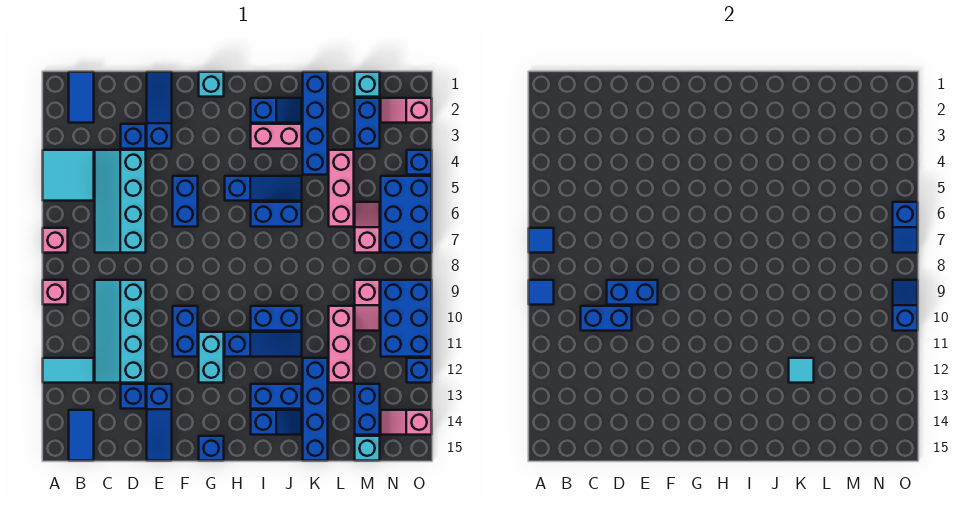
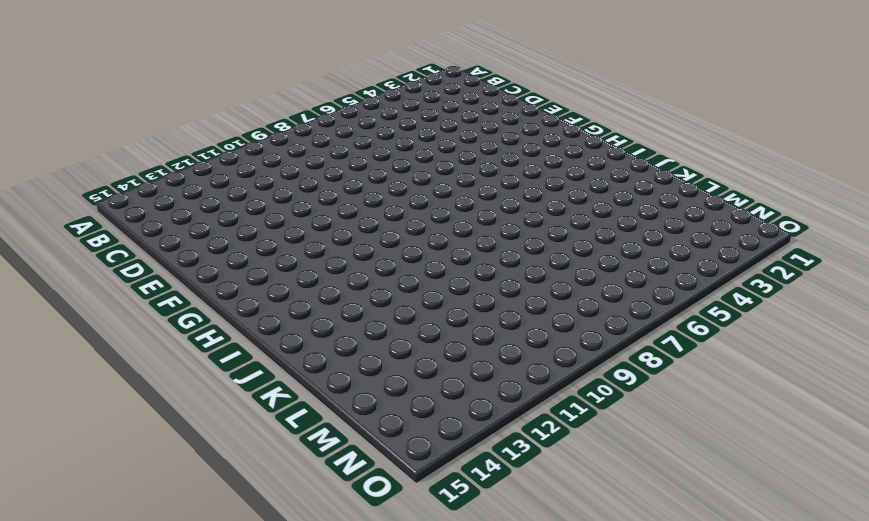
none -> cyan 2x2 tile [43,150,94,201]
none -> pink 1x1 brick [43,228,68,253]
none -> pink 1x1 brick [43,280,68,305]
none -> cyan 1x2 tile [43,358,94,383]

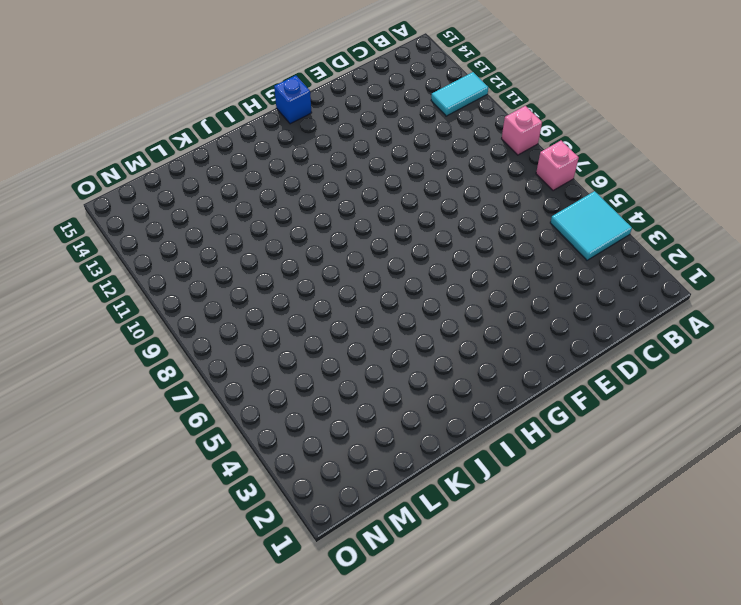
none -> blue 1x2 tile [69,72,94,123]
none -> blue 1x2 tile [69,410,94,461]
none -> cyan 2x4 slope [95,150,146,253]
none -> cyan 2x4 slope [95,280,146,383]

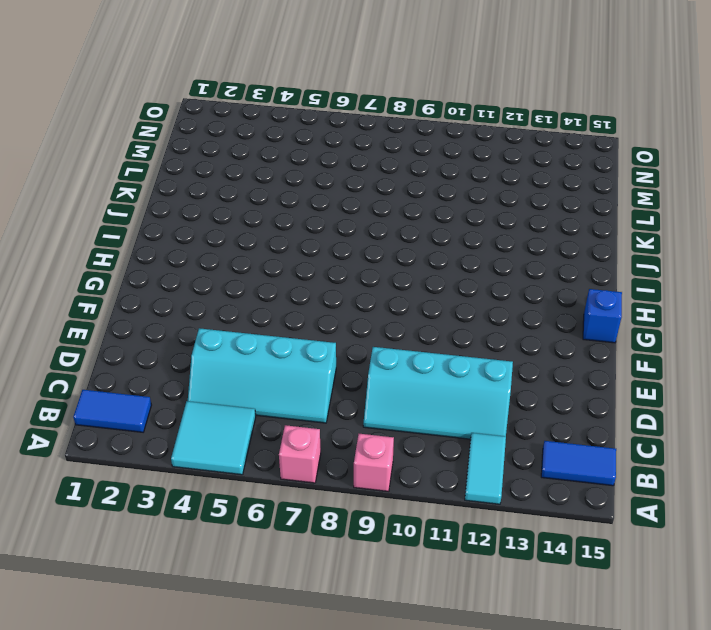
none -> blue 1x1 brick [121,124,146,149]
none -> blue 1x1 brick [121,384,146,409]
none -> blue 1x3 slope [147,72,172,149]
none -> blue 1x3 slope [147,384,172,461]

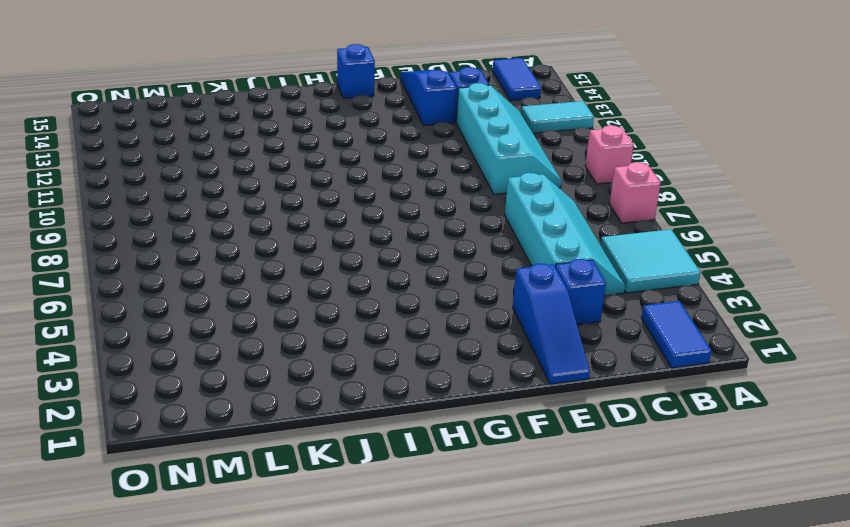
none -> blue 1x2 brick [173,176,198,227]
none -> blue 1x2 brick [173,306,198,357]
none -> cyan 1x1 brick [199,72,224,97]
none -> cyan 1x2 brick [199,332,224,383]

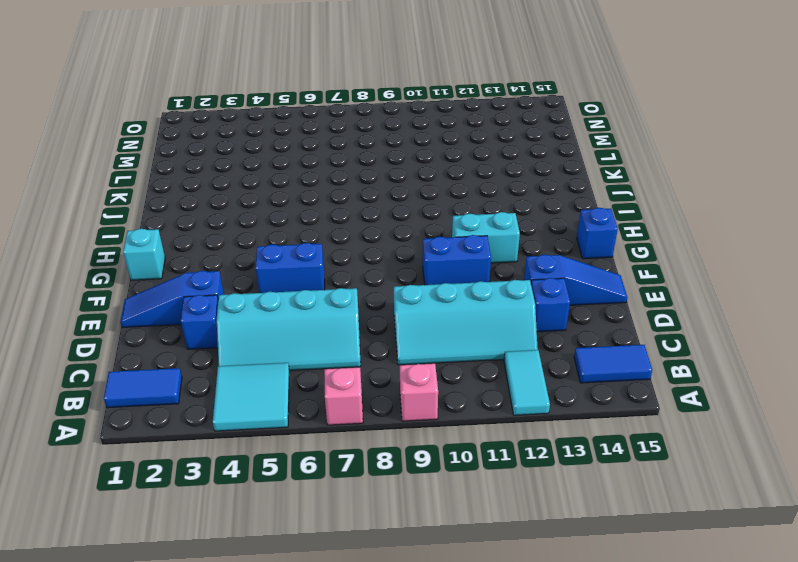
none -> blue 1x3 slope [225,176,302,201]
none -> blue 1x3 slope [225,332,302,357]
none -> blue 1x2 slope [251,98,302,123]
none -> pink 1x2 brick [251,124,302,149]

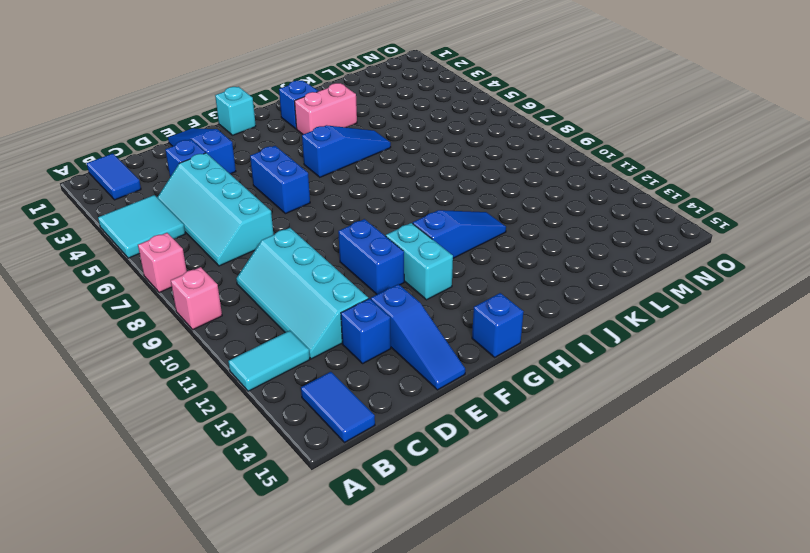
none -> blue 1x2 brick [251,202,302,227]
none -> blue 1x2 brick [251,306,302,331]
none -> blue 1x2 brick [251,384,302,409]
none -> blue 1x2 slope [251,410,302,435]

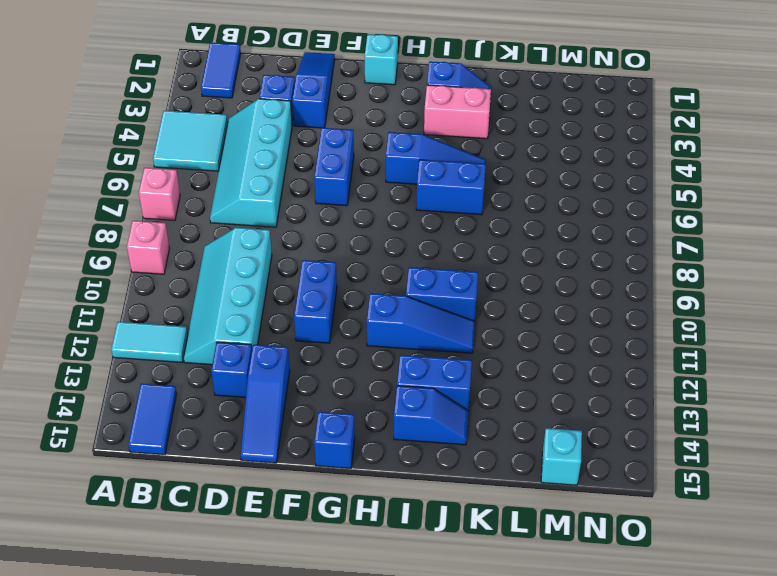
none -> cyan 1x2 brick [199,332,224,383]
none -> blue 1x4 brick [303,72,328,175]
none -> blue 1x4 brick [303,358,328,461]
none -> pink 1x3 brick [329,150,354,227]

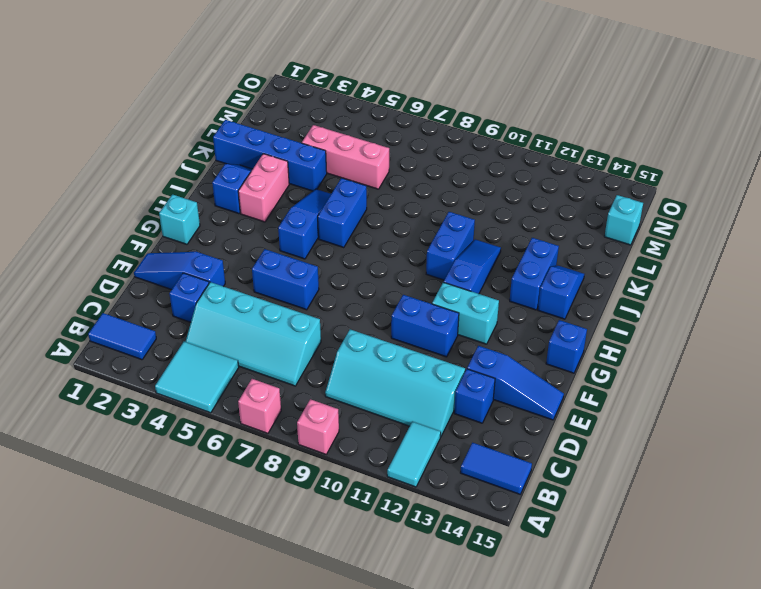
none -> blue 1x4 brick [303,358,328,461]
none -> pink 1x3 brick [329,306,354,383]
none -> cyan 1x1 brick [355,72,380,97]
none -> blue 1x2 brick [355,98,380,149]

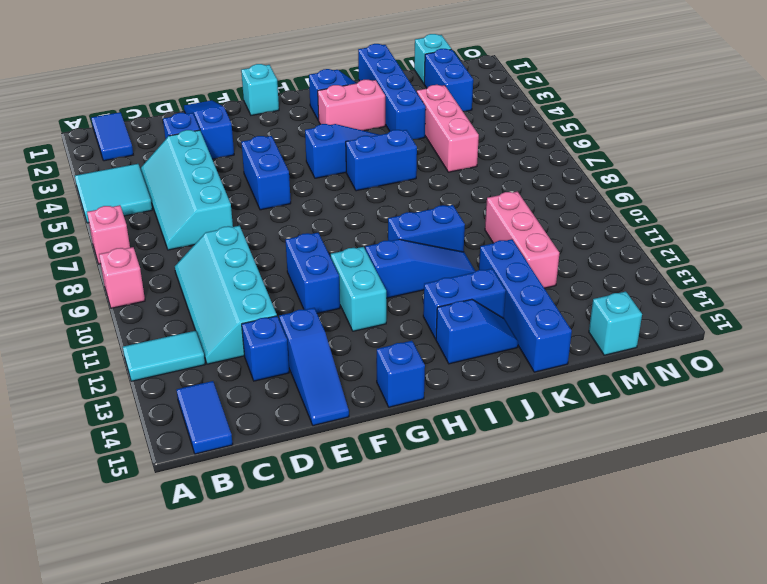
none -> pink 1x2 slope [355,202,380,253]
none -> pink 1x2 slope [355,280,380,331]
none -> blue 1x2 brick [355,384,380,435]
none -> pink 1x2 slope [381,98,432,123]

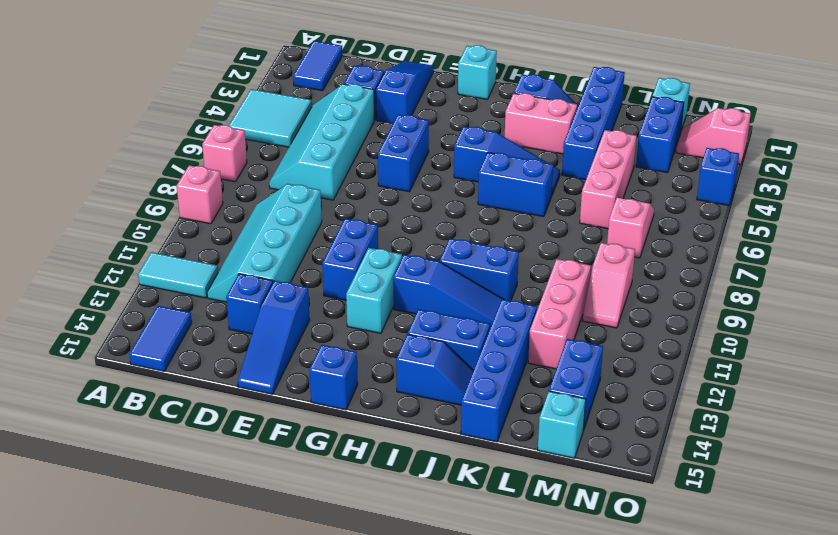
none -> blue 2x3 brick [381,176,432,253]
none -> blue 2x3 brick [381,280,432,357]
none -> pink 1x2 slope [381,410,432,435]
none -> blue 1x1 brick [407,358,432,383]

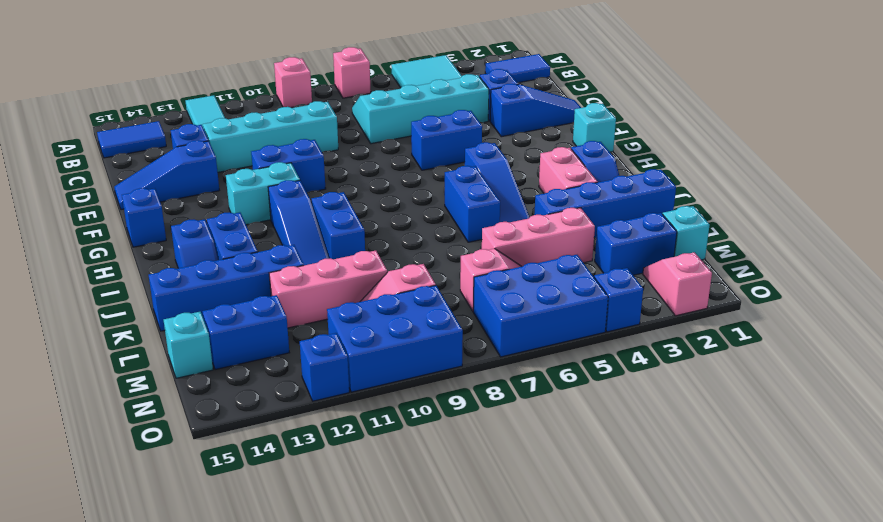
none -> pink 1x2 slope [381,410,432,435]
none -> blue 1x1 tile [529,228,554,253]
none -> blue 1x1 tile [529,280,554,305]
none -> blue 1x2 brick [581,306,632,331]

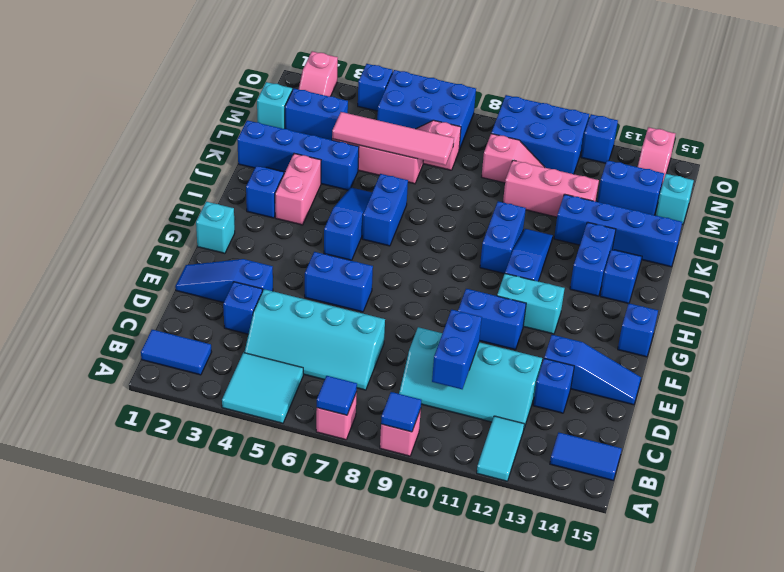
pink 1x4 tile [332,112,454,165] -> none
none -> blue 1x2 brick [607,280,658,305]
none -> cyan 1x1 tile [789,358,814,383]
none -> blue 1x2 slope [893,202,918,253]
none -> blue 1x2 slope [893,280,918,331]

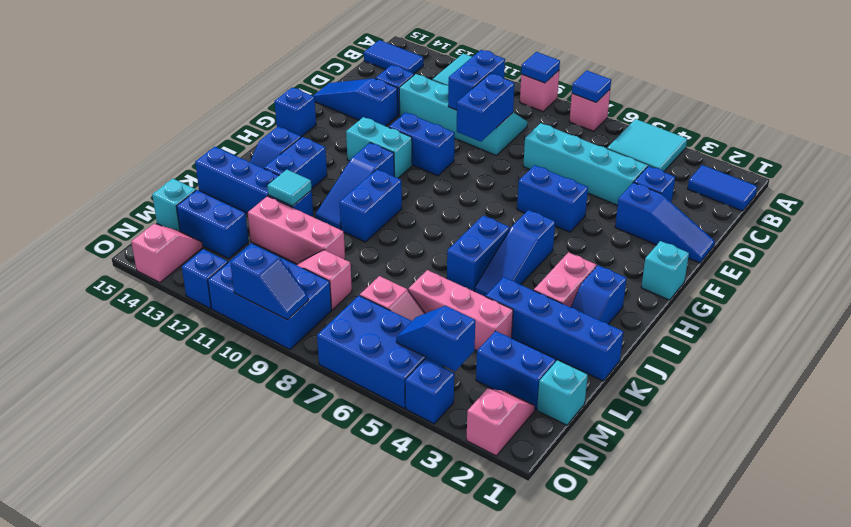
blue 1x2 slope [396,306,475,371] -> blue 1x2 slope moved to [893,202,918,253]

